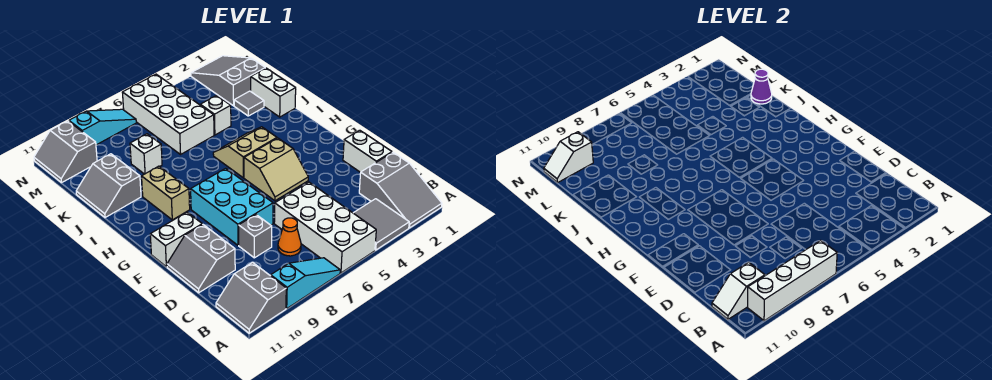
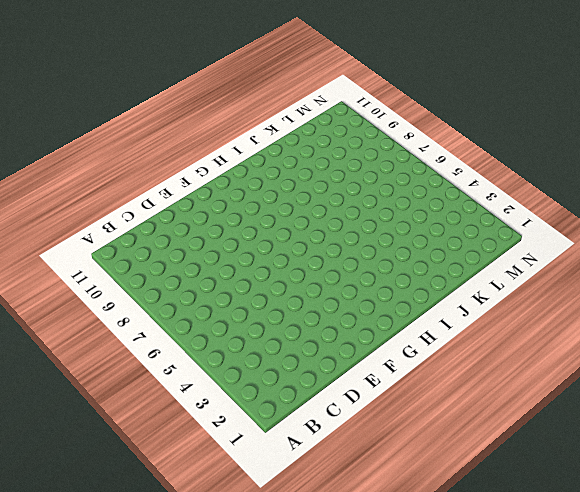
none -> grey 2x3 slope [359,152,442,228]
none -> grey 2x2 tile [354,199,409,250]
none -> white 2x4 brick [274,182,376,273]

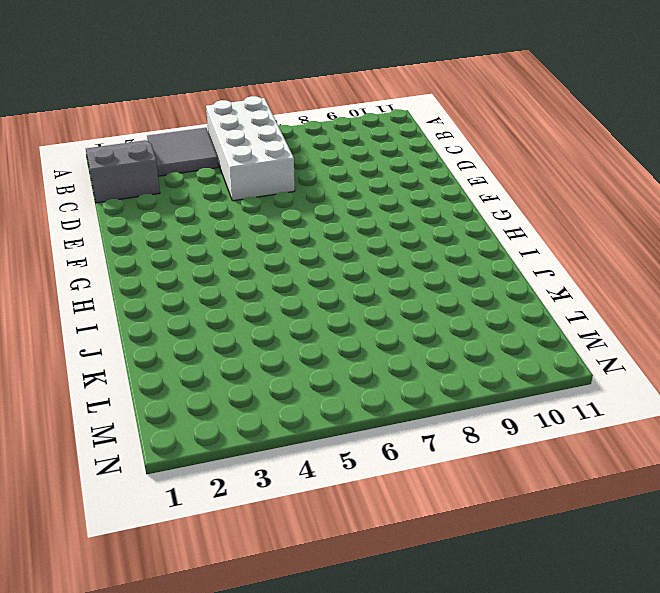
none -> cyan 1x3 slope [271,258,340,308]
none -> grey 2x2 slope [216,262,286,333]
none -> orange 1x1 cone [278,218,301,256]

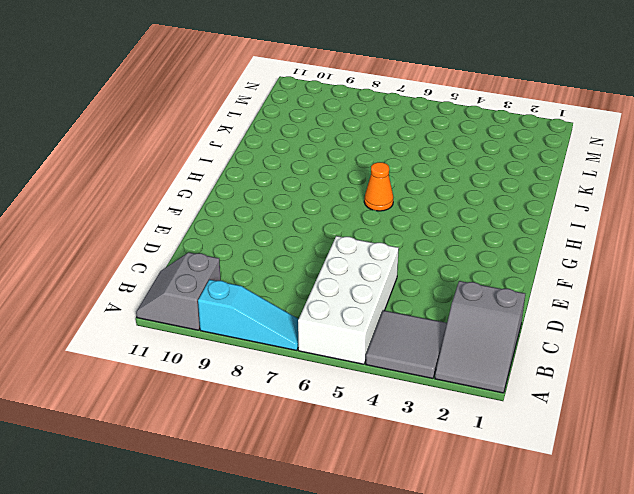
orange 1x1 cone [364,162,393,211] -> orange 1x1 cone moved to [278,218,301,256]
none -> white 1x2 brick [343,130,392,172]
none -> grey 1x1 brick [239,215,272,258]
none -> grey 2x2 slope [167,224,235,293]

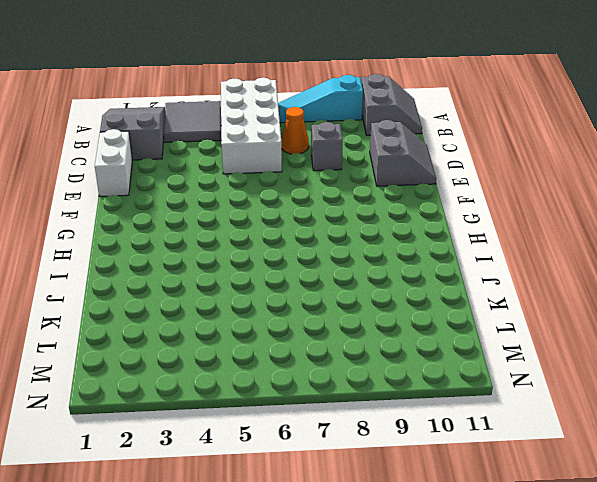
none -> cyan 2x3 brick [191,168,273,245]
none -> tan 2x2 slope [244,138,308,201]
none -> white 1x2 brick [150,212,202,267]

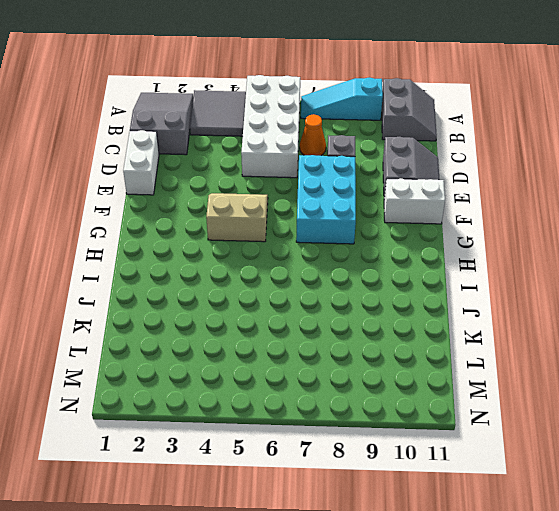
none -> tan 2x2 slope [213,127,277,178]
none -> tan 1x2 brick [142,166,190,220]
none -> white 1x2 brick [251,68,296,117]

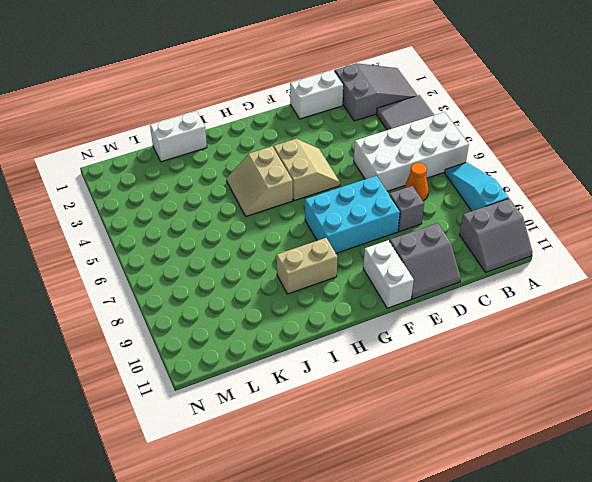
none -> grey 2x2 slope [76,154,141,218]
none -> grey 1x1 tile [234,91,264,116]
none -> white 1x1 brick [201,96,231,135]

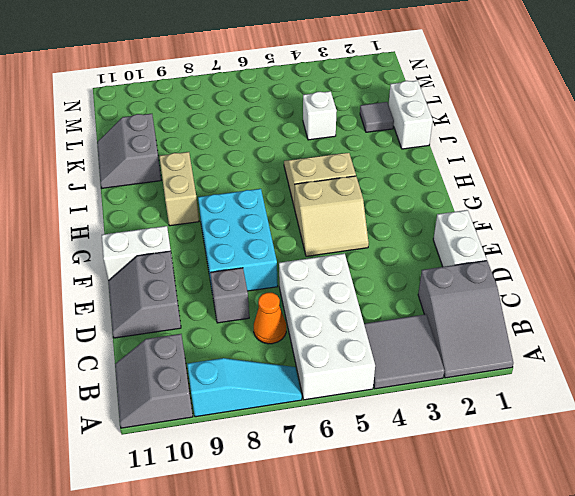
none -> white 2x4 brick [122,74,214,154]
none -> white 1x1 brick [130,134,162,174]
none -> grey 2x3 slope [191,56,265,106]

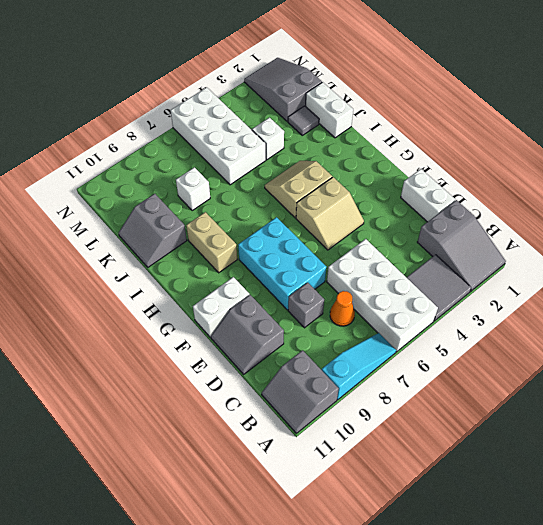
none -> grey 2x2 slope [34,121,97,183]
none -> cyan 1x3 slope [69,109,136,145]
none -> white 1x4 brick [748,241,837,321]

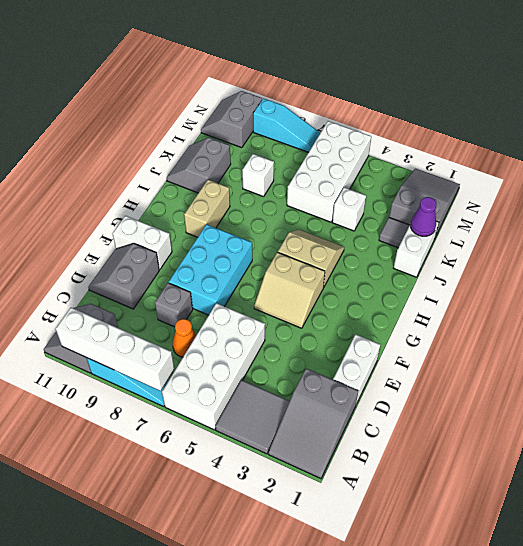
none -> white 1x2 slope [712,262,765,319]
none -> white 1x2 slope [544,132,593,183]

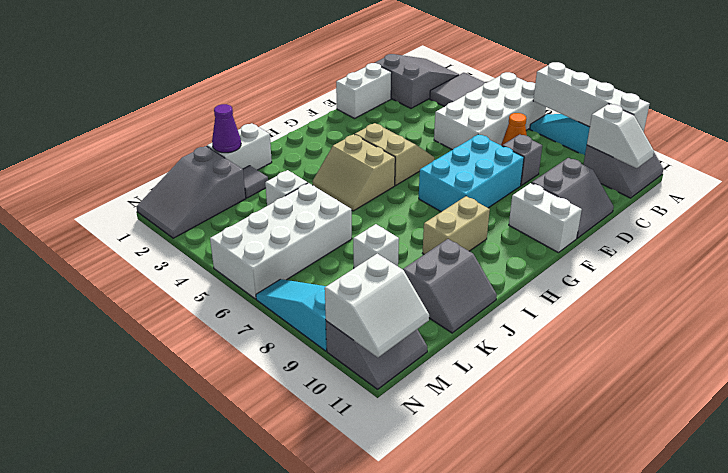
white 2x2 slope [325,254,429,357] -> white 1x2 slope [544,132,593,183]

